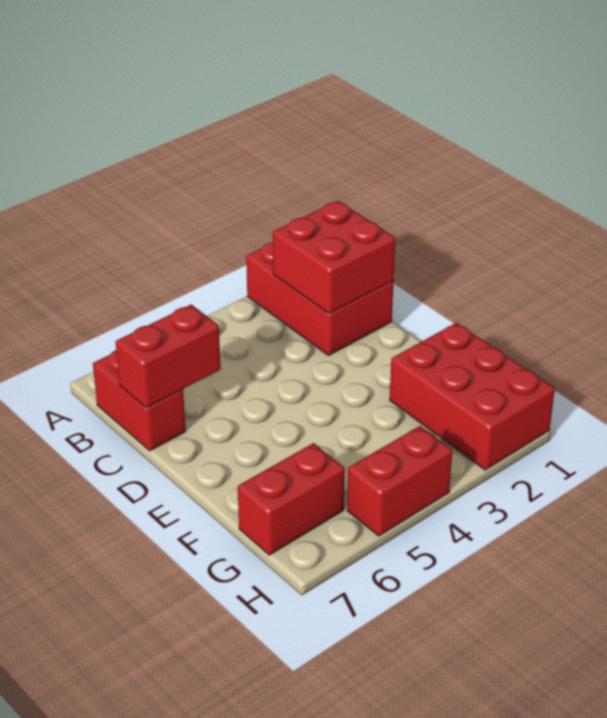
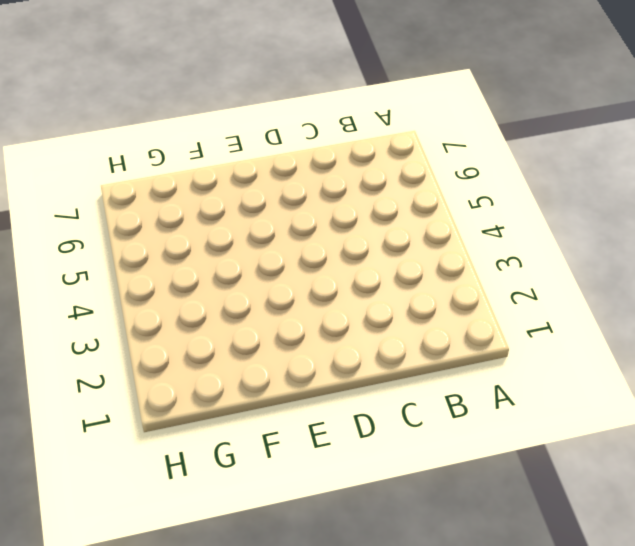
none -> red 2x3 brick [246,243,394,356]
none -> red 1x2 brick [93,350,186,451]

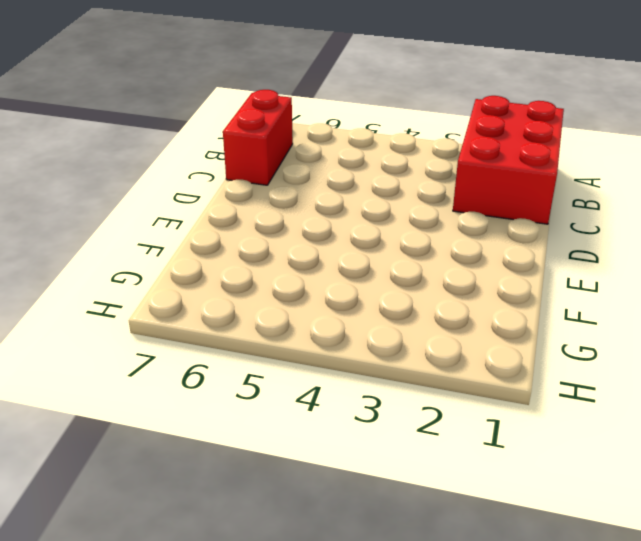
none -> red 2x3 brick [390,323,555,470]
none -> red 1x2 brick [238,443,345,555]

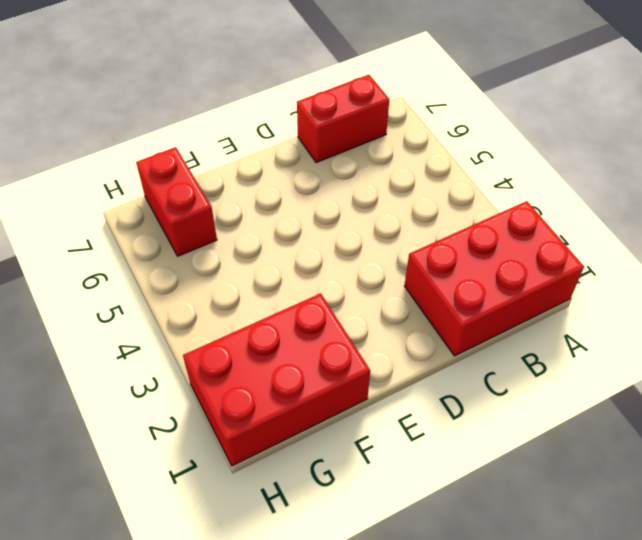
none -> red 1x2 brick [347,426,452,536]
none -> red 2x2 brick [273,201,395,313]

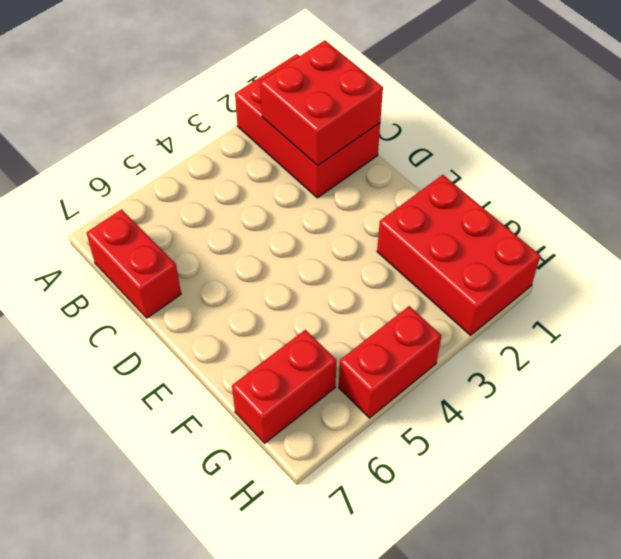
none -> red 1x2 brick [116,304,221,408]

